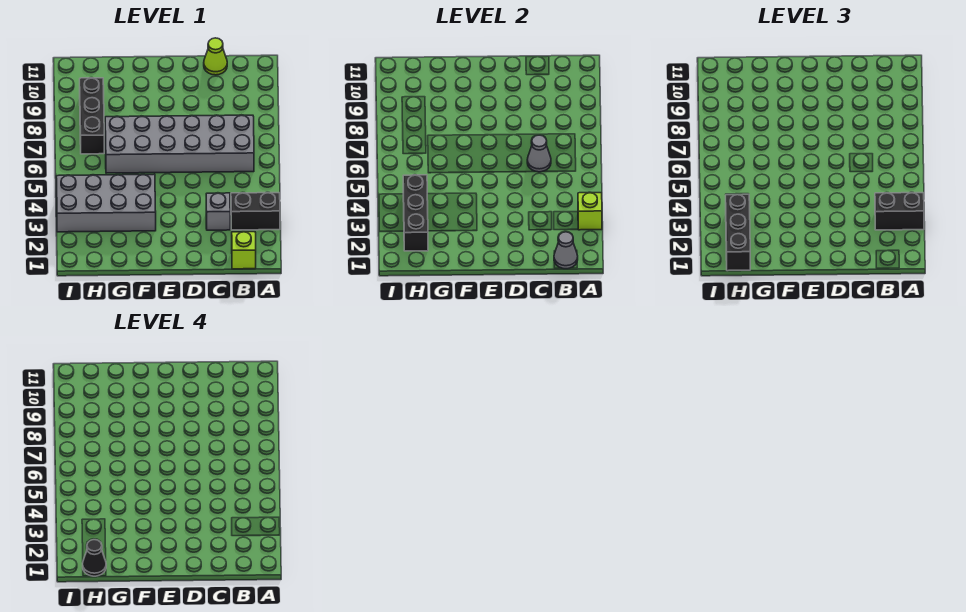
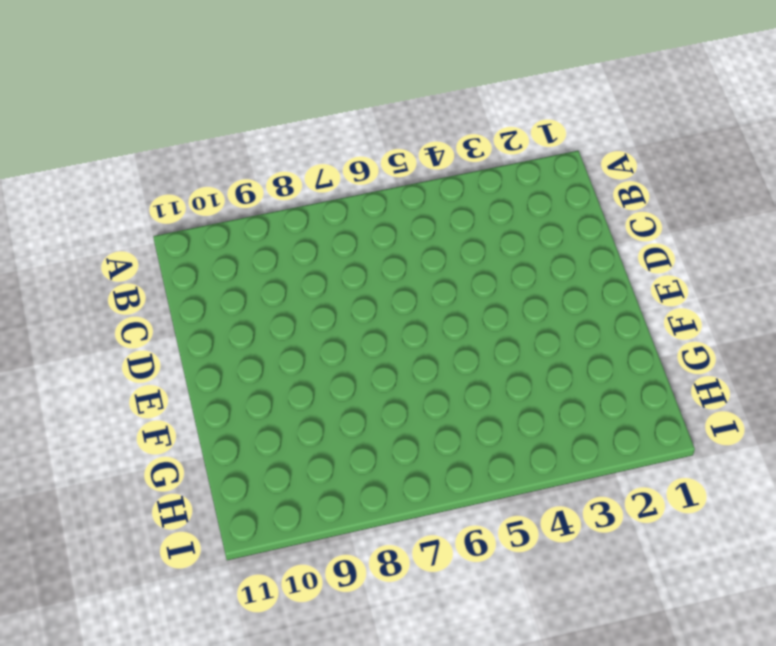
none -> black 1x2 brick [231,193,280,230]
none -> lime 1x1 brick [232,232,256,269]
none -> grey 2x6 brick [105,115,254,173]

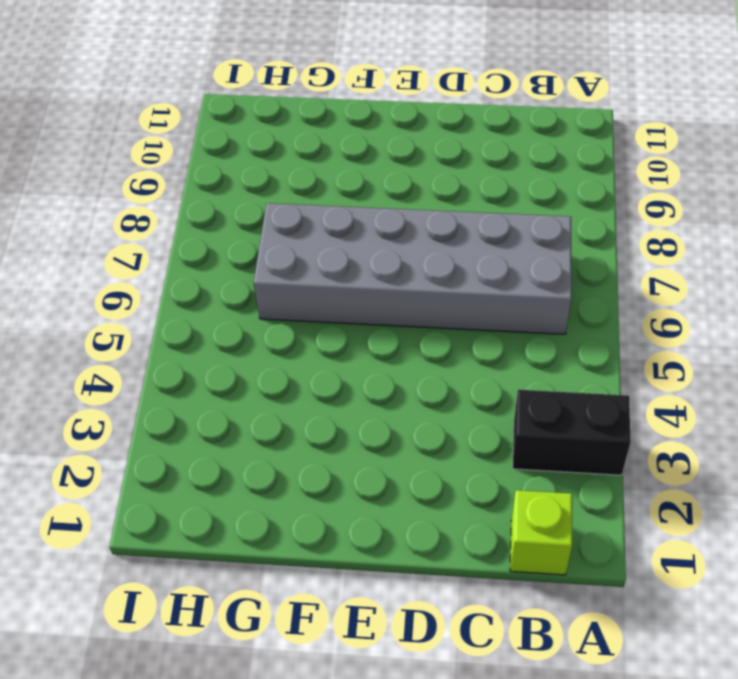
none -> grey 1x1 brick [206,193,230,230]
none -> lime 1x1 cone [204,38,227,75]
none -> grey 2x4 brick [56,174,156,232]

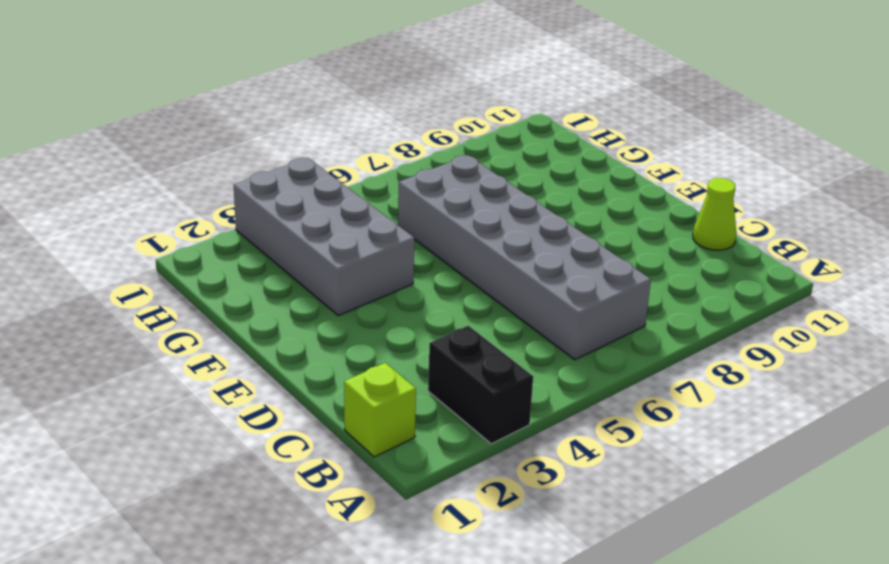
none -> grey 1x1 brick [206,193,230,230]
none -> black 1x3 brick [80,78,104,154]
none -> lime 1x1 brick [578,193,602,230]

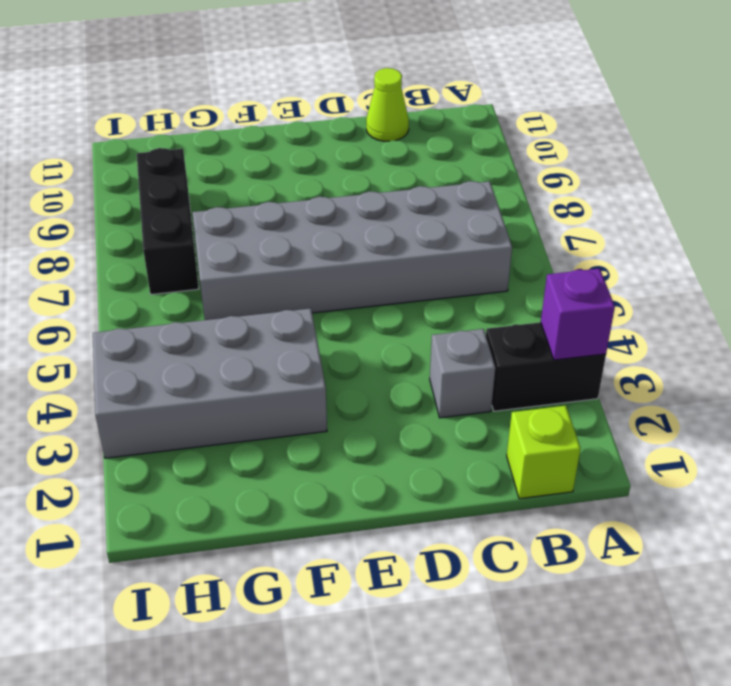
purple 1x1 brick [541,269,615,360] -> lime 1x1 brick [578,193,602,230]
none -> grey 1x1 cone [554,232,578,269]
none -> grey 1x1 cone [527,135,551,172]
none -> black 1x3 brick [403,175,428,251]

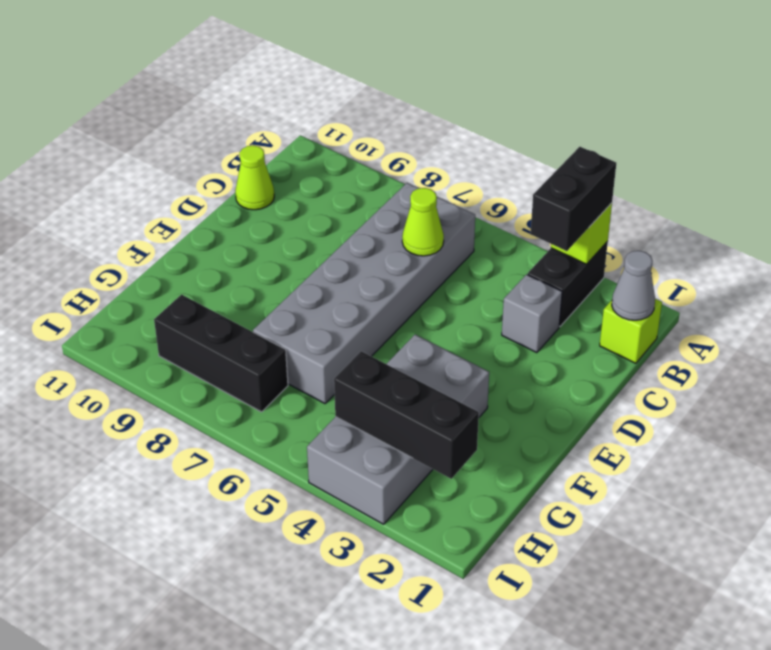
lime 1x1 cone [402,188,444,256] -> grey 1x1 cone [527,135,551,172]
none -> black 1x3 brick [726,194,750,271]
none -> black 1x1 cone [83,540,106,576]

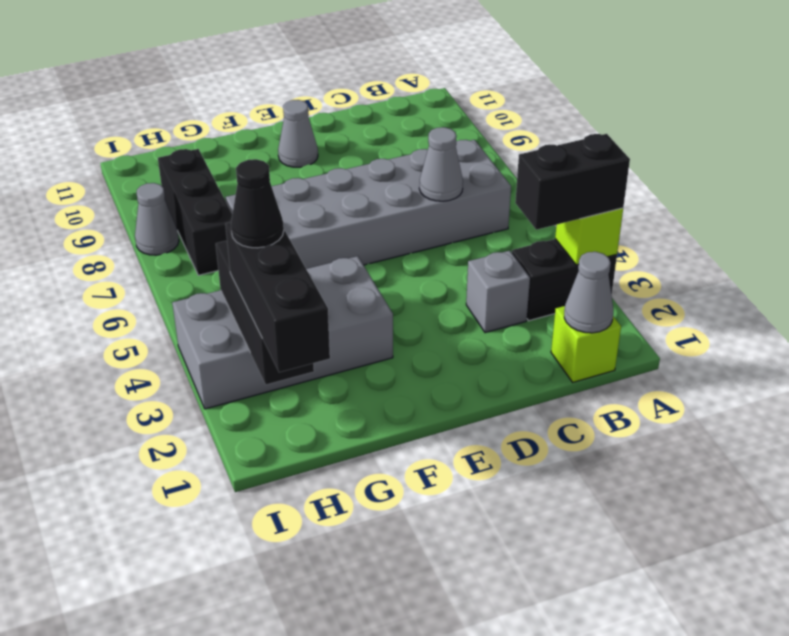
grey 1x1 cone [278,100,318,167] -> none
black 1x1 cone [231,159,284,248] -> black 1x1 cone moved to [83,540,106,576]
grey 1x1 cone [135,183,179,255] -> none
none -> lime 1x1 cone [204,38,227,75]

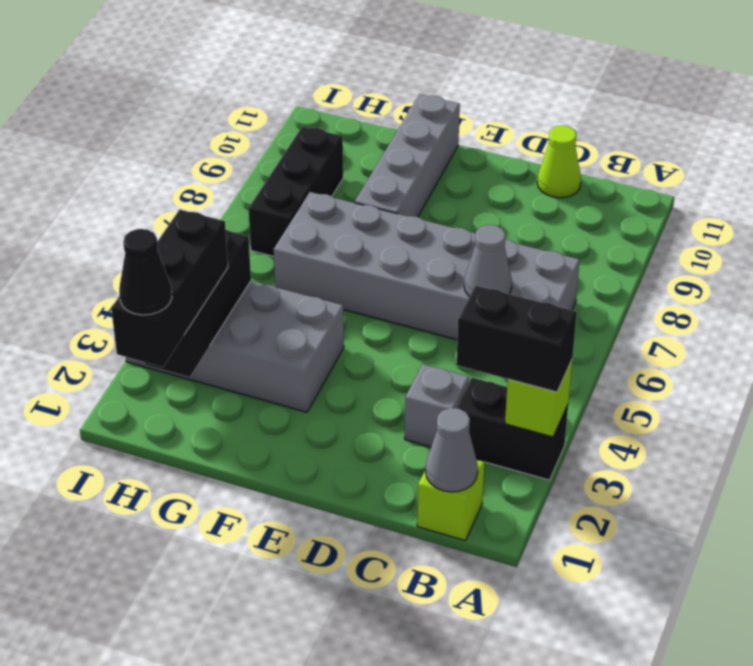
grey 1x4 brick [355,94,460,217] -> none

